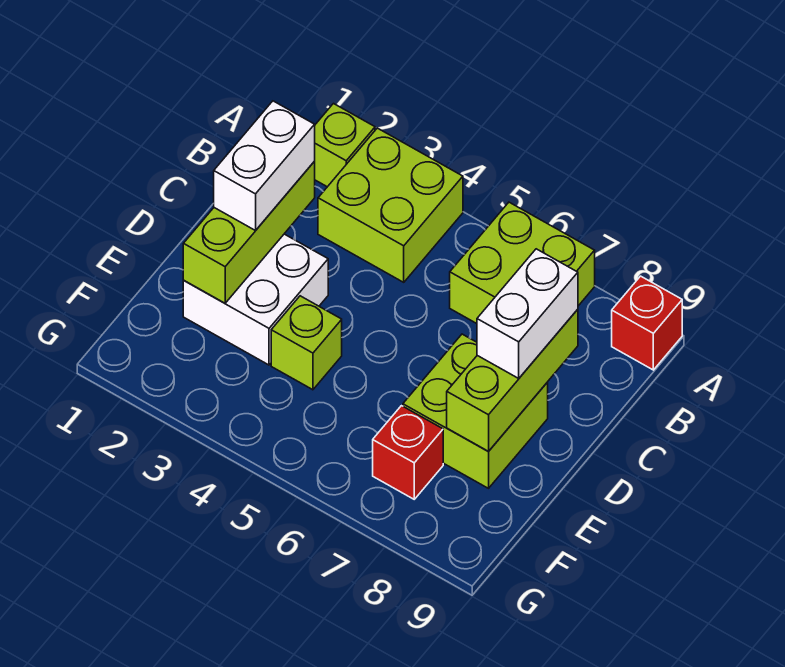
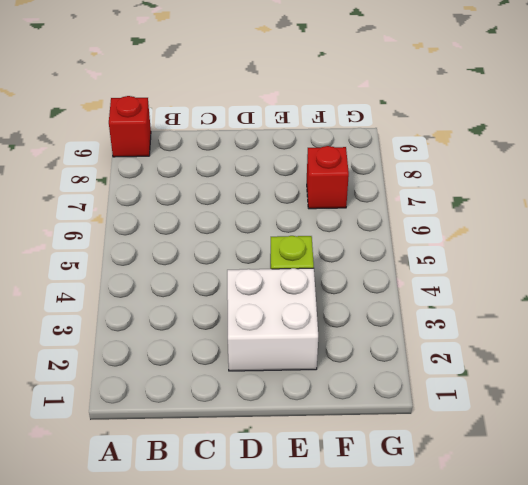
none -> lime 1x1 brick [314,104,375,187]
none -> lime 2x2 brick [318,128,463,282]
none -> lime 2x2 brick [450,202,595,324]

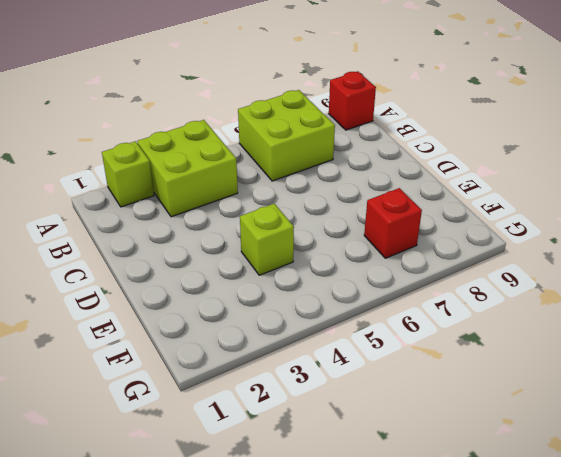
none -> white 2x2 brick [183,234,328,365]
none -> lime 2x2 brick [403,334,548,488]
none -> lime 1x3 brick [183,162,315,303]

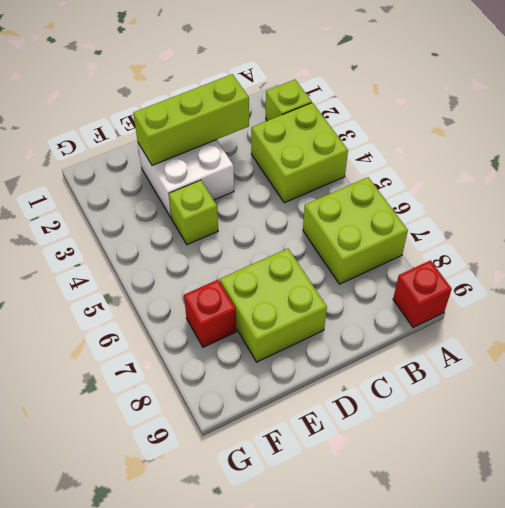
none -> lime 1x3 brick [447,309,578,452]
none -> white 1x2 brick [214,101,315,231]
none -> white 1x2 brick [477,249,578,378]

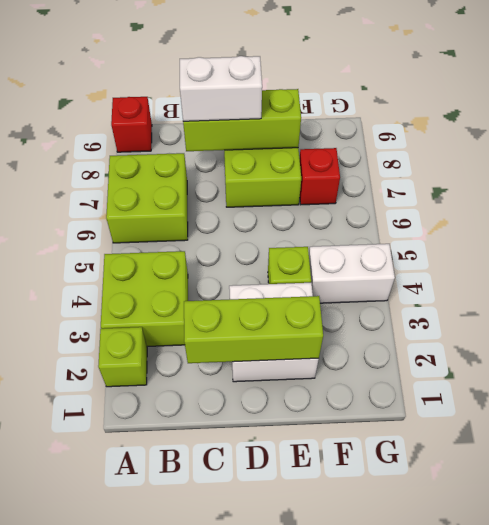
white 1x2 brick [309,244,395,303] -> white 1x2 brick moved to [214,101,315,231]

